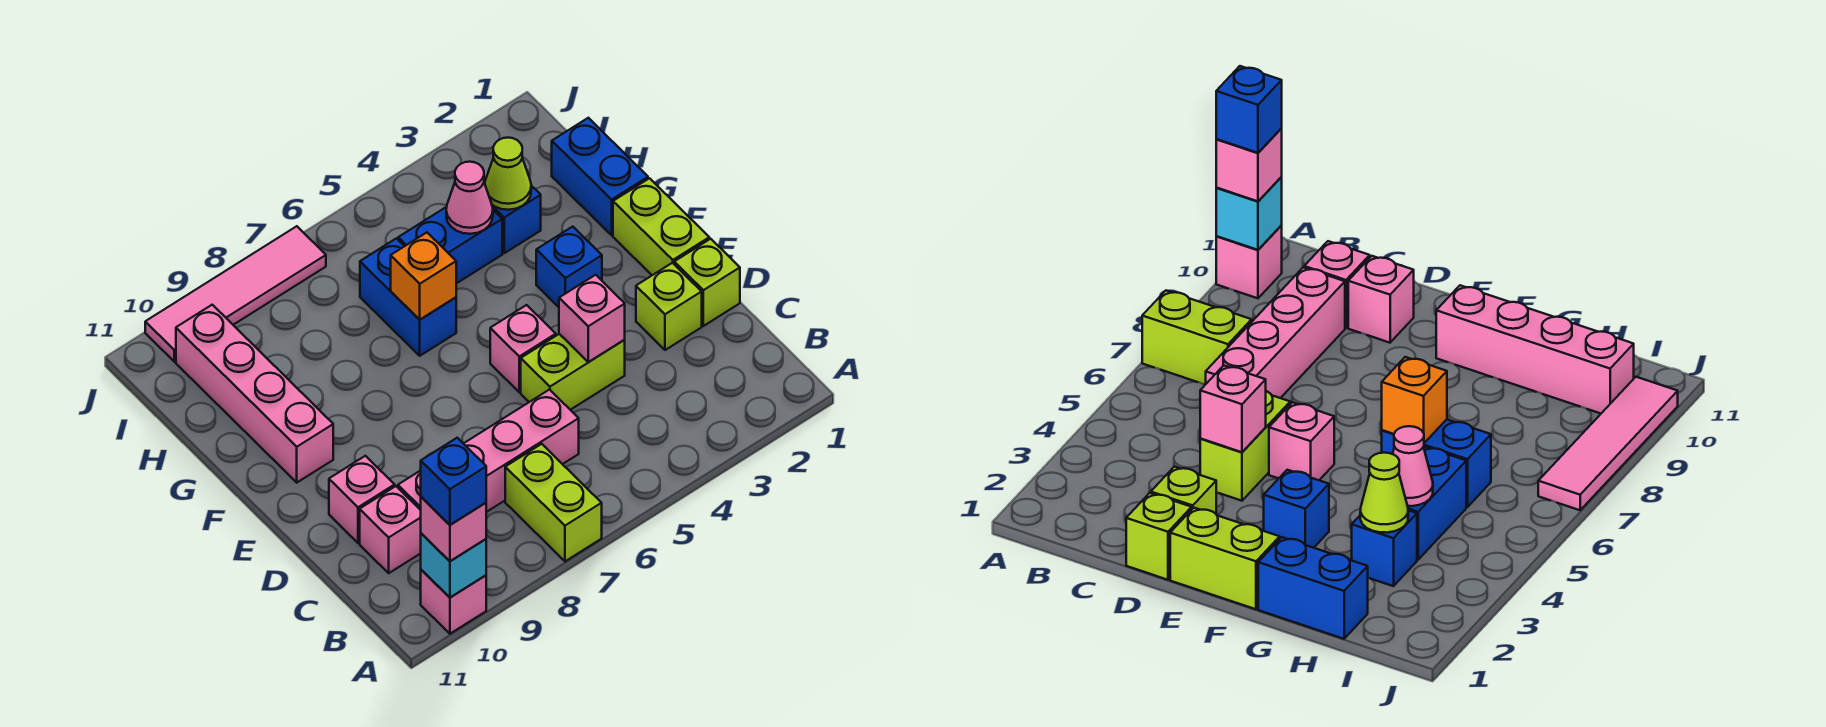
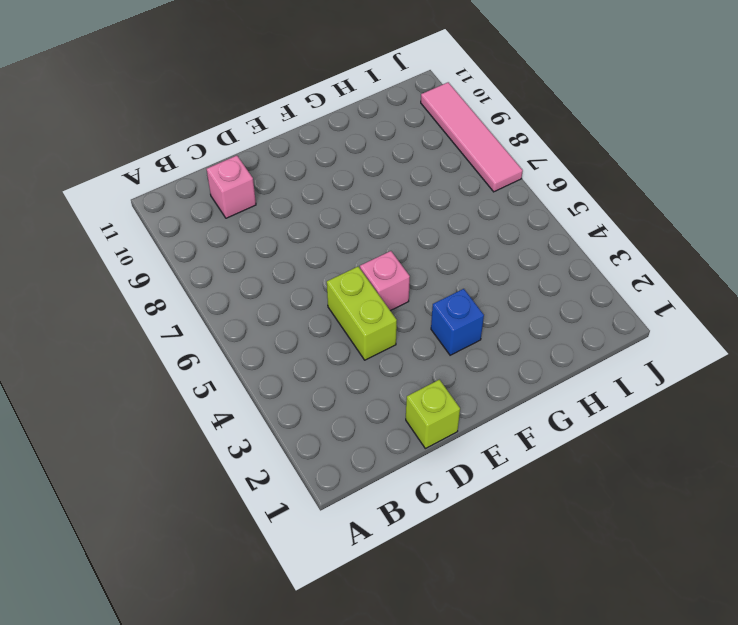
none -> lime 1x2 brick [505,444,602,561]
none -> pink 1x1 brick [421,570,486,634]
none -> pink 1x4 brick [398,390,579,512]

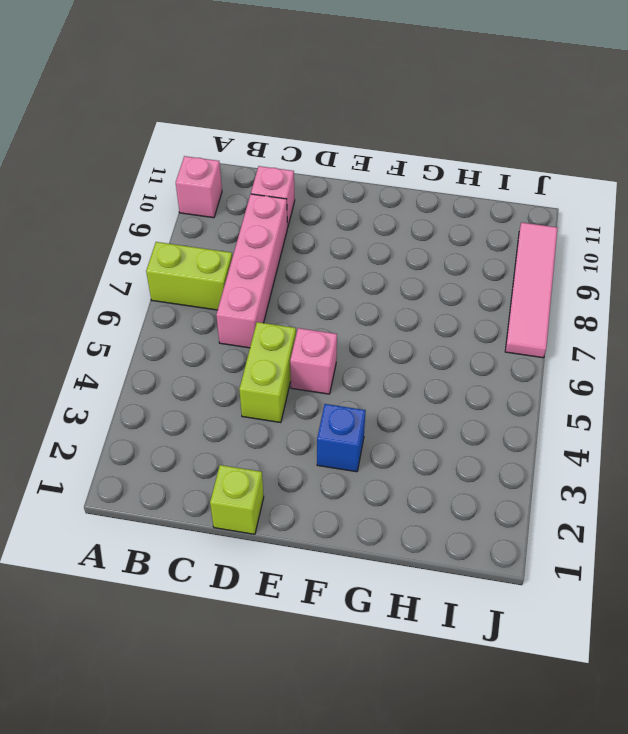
none -> lime 1x1 brick [636,263,702,350]
none -> pink 1x1 brick [329,456,395,543]
none -> lime 1x2 brick [613,178,709,275]

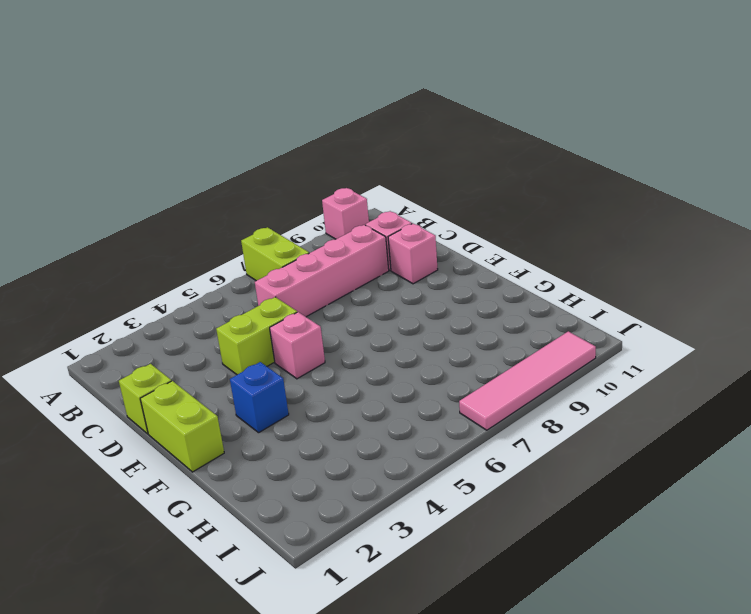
none -> lime 1x1 brick [636,263,702,350]
none -> pink 1x4 brick [176,305,333,483]
none -> blue 1x2 brick [552,118,648,235]

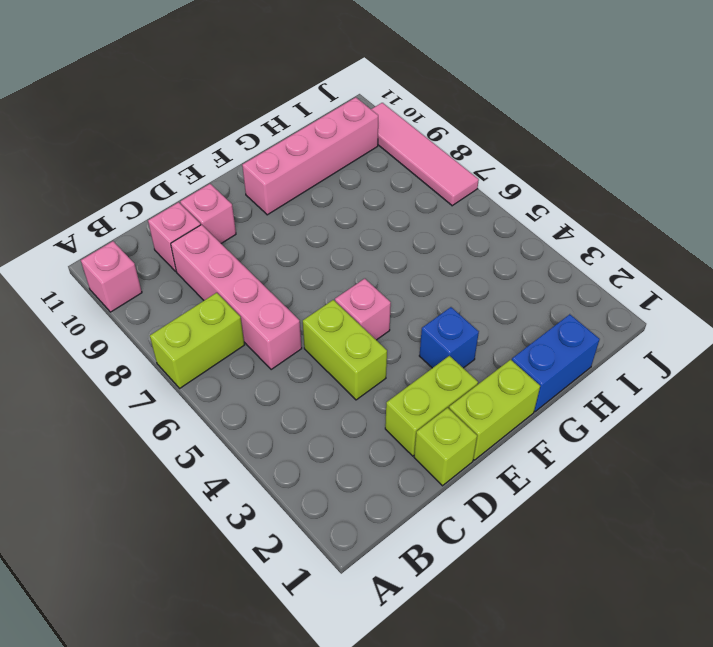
lime 1x2 brick [385,356,478,456] -> lime 1x1 brick [636,263,702,350]
none -> blue 1x2 brick [360,238,456,356]
none -> blue 1x1 brick [492,186,541,253]
none -> blue 1x2 brick [398,207,502,284]

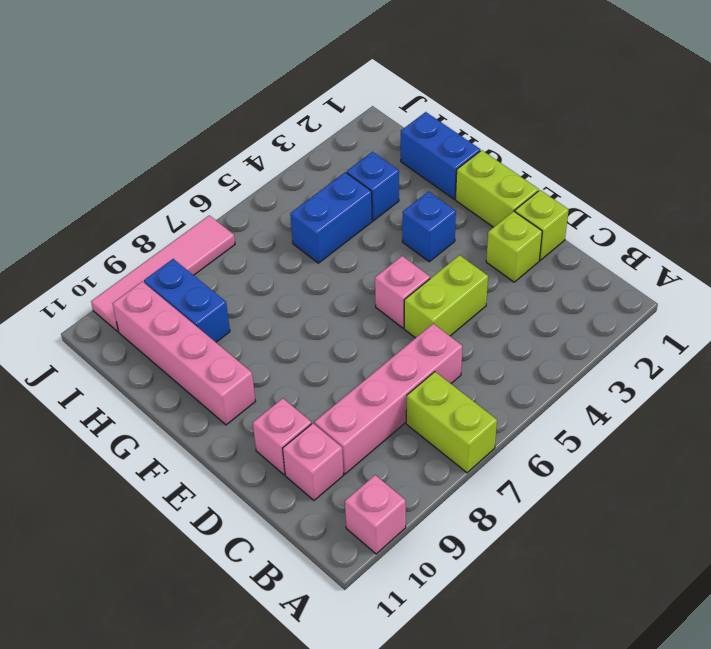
blue 1x2 brick [144,259,230,342] -> blue 1x2 brick moved to [360,238,456,356]
none -> cyan 1x1 brick [421,533,486,597]
none -> pink 1x1 brick [559,275,625,362]
none -> orange 1x1 brick [391,233,456,320]

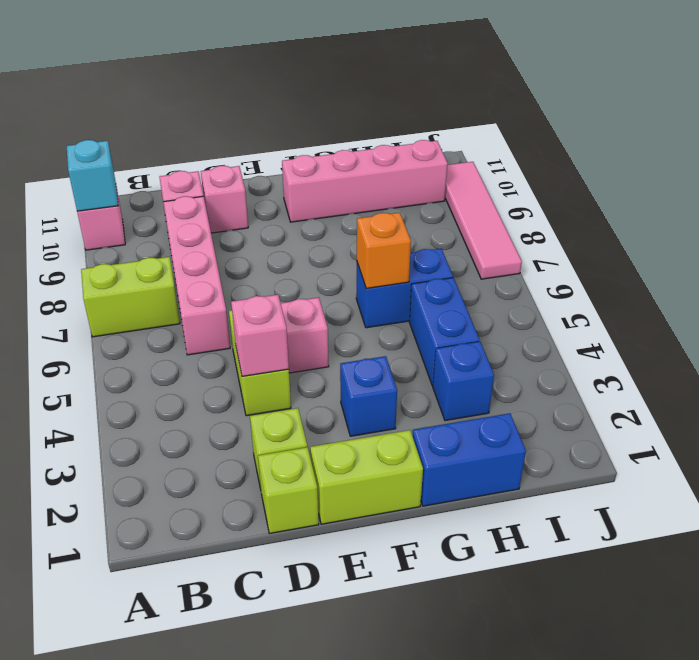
none -> lime 1x1 cone [485,138,531,210]
none -> pink 1x1 cone [446,162,493,234]
none -> pink 1x1 brick [421,497,486,561]

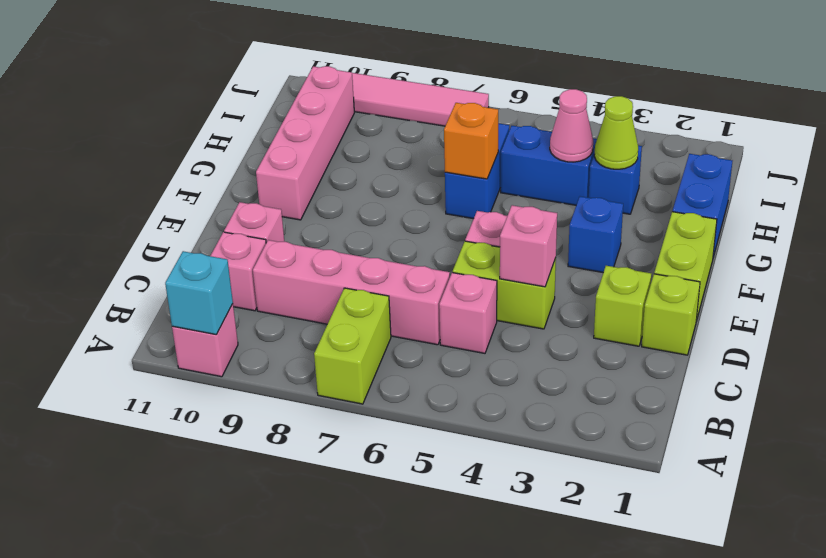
pink 1x1 brick [439,273,497,353] -> pink 1x1 brick moved to [421,497,486,561]
none -> blue 1x1 brick [421,438,486,525]

